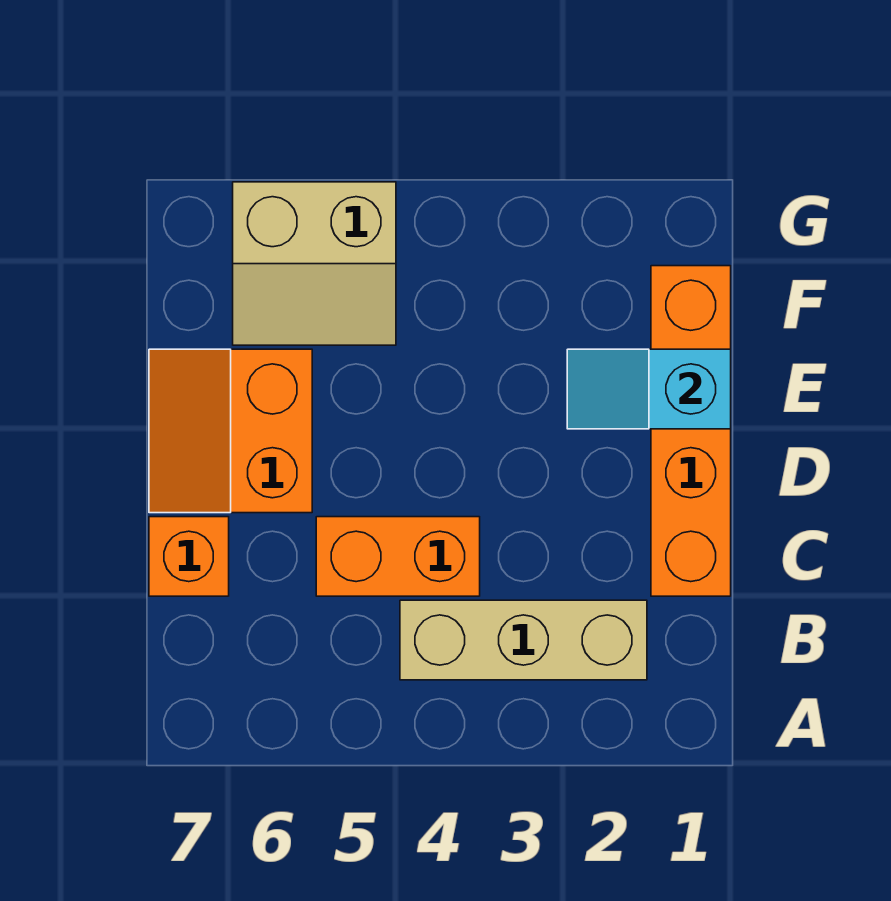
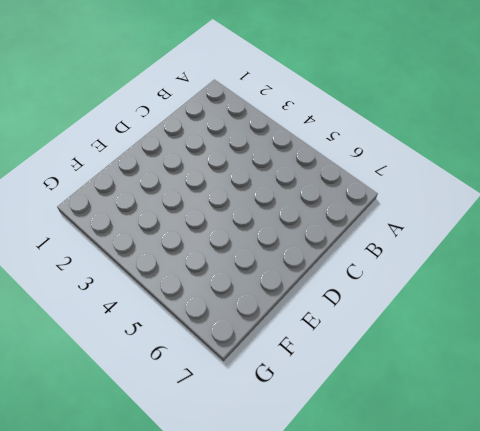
none -> tan 1x3 brick [400,600,647,680]
none -> orange 1x4 brick [651,266,731,596]

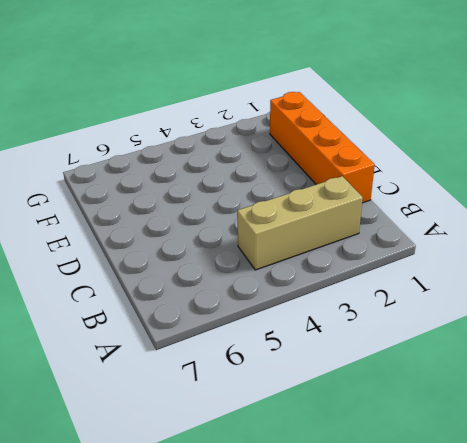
none -> orange 1x2 brick [316,517,480,596]
none -> orange 1x1 brick [149,517,229,596]

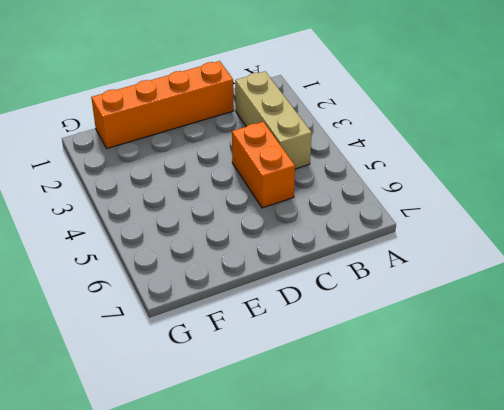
none -> orange 1x1 brick [149,517,229,596]
none -> orange 2x2 slope [149,349,312,513]

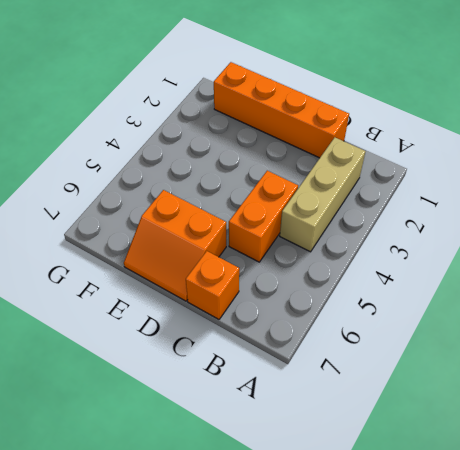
none -> tan 2x2 slope [233,182,396,345]
none -> cyan 1x2 slope [567,349,731,429]

